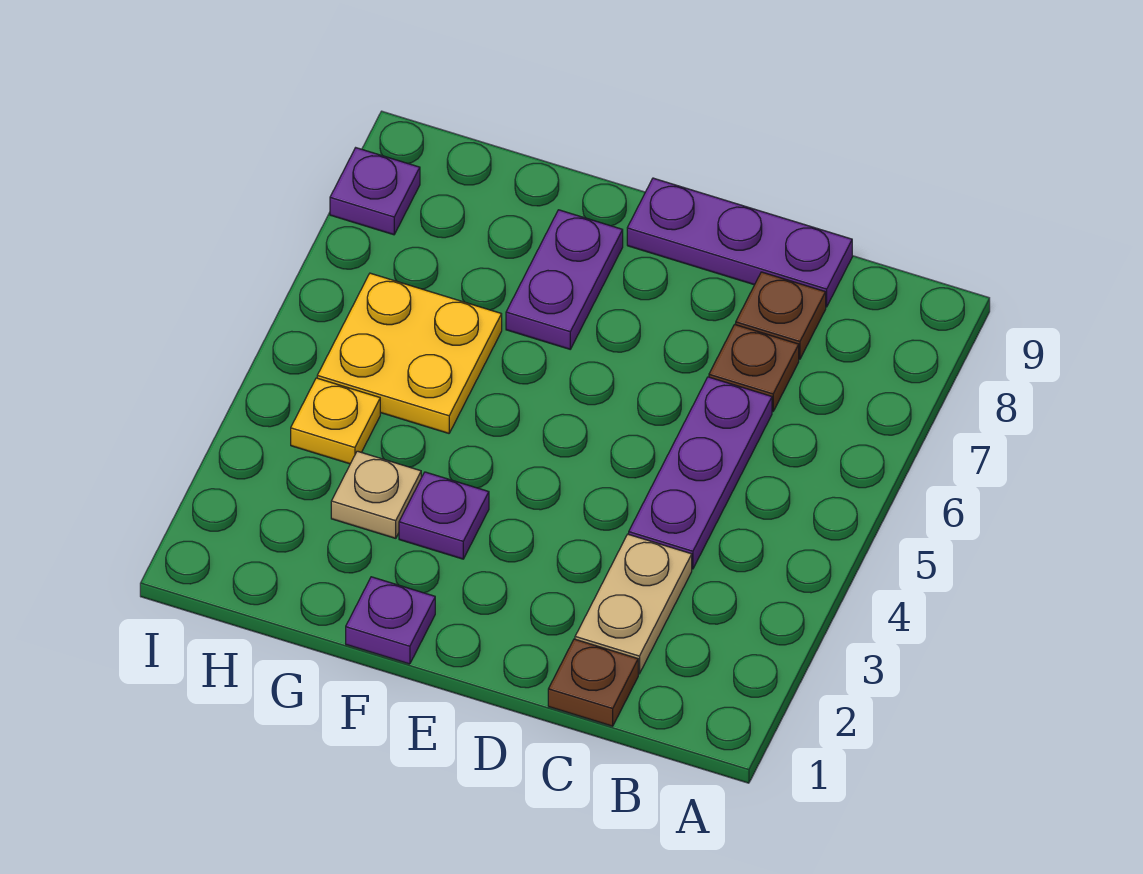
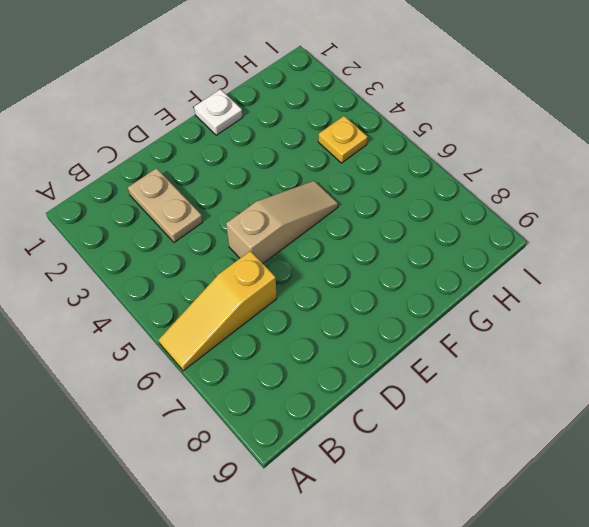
yellow 1x3 slope [159,251,277,371] -> purple 1x3 plate [629,377,772,569]
tan 1x3 slope [226,181,338,263] -> none
white 1x1 plate [194,89,243,135] -> purple 1x1 plate [346,577,435,664]
none -> brown 1x1 plate [548,639,638,726]
none -> brown 1x1 plate [709,325,799,412]
none -> brown 1x1 plate [736,272,826,359]

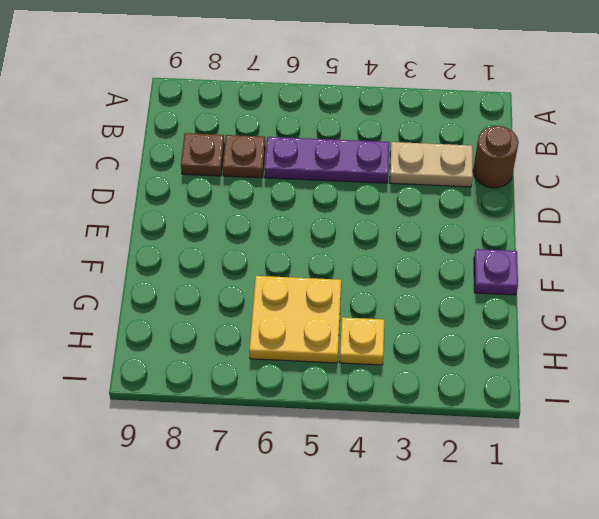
brown 1x1 round brick [473,126,519,188] -> brown 1x1 plate [548,639,638,726]
none -> purple 1x3 plate [627,178,852,307]
none -> purple 1x1 plate [399,472,489,559]
none -> purple 1x2 plate [506,210,623,349]

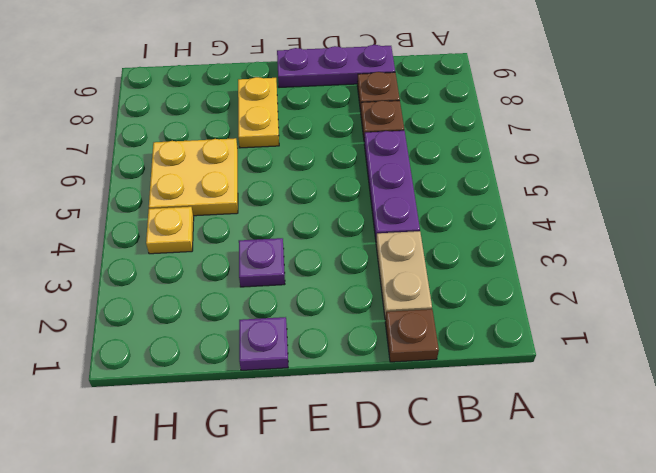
yellow 1x2 plate [238,77,279,148] -> purple 1x2 plate [506,210,623,349]
none -> tan 1x1 plate [331,451,421,538]
none -> purple 1x1 plate [330,148,420,235]

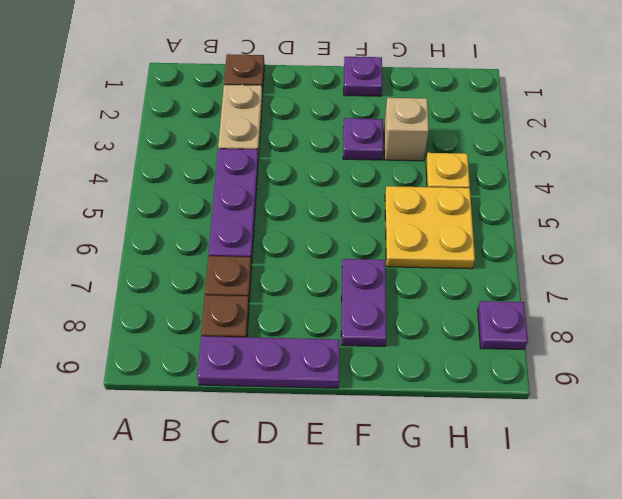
tan 1x1 brick [384,98,429,161] -> tan 1x1 plate [331,451,421,538]

